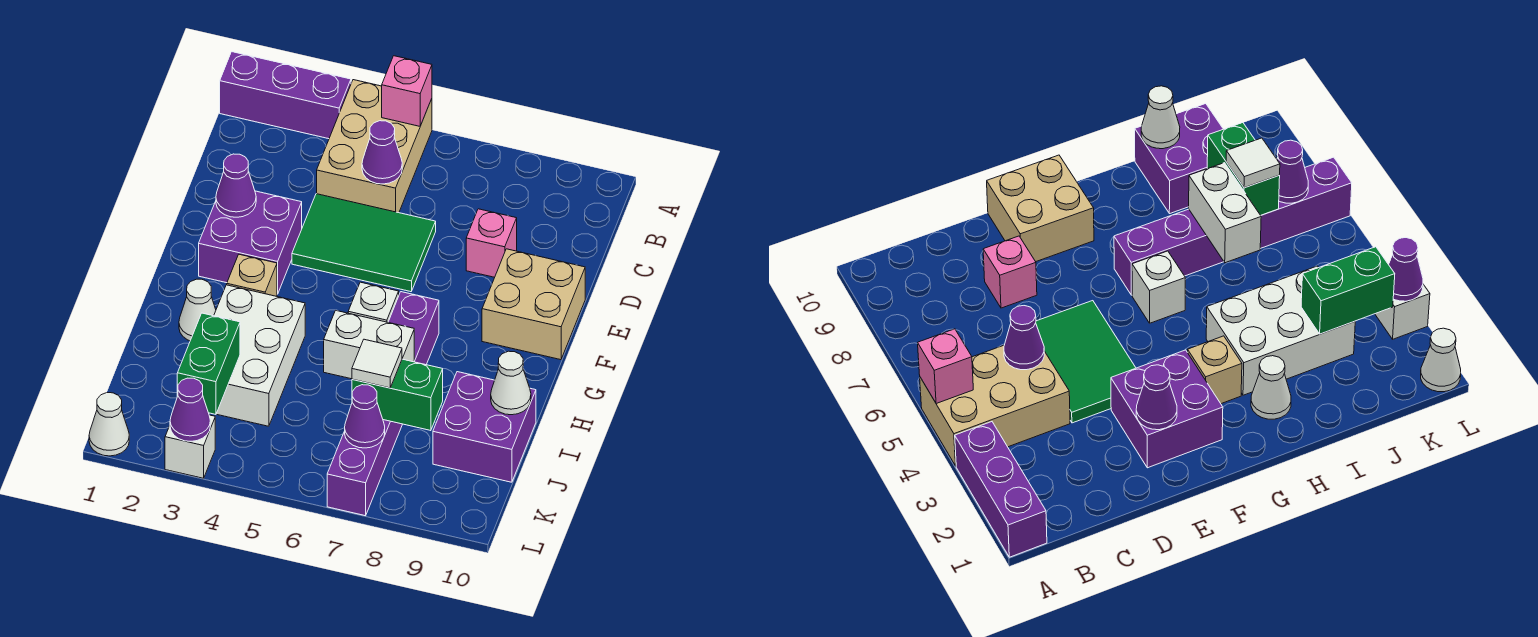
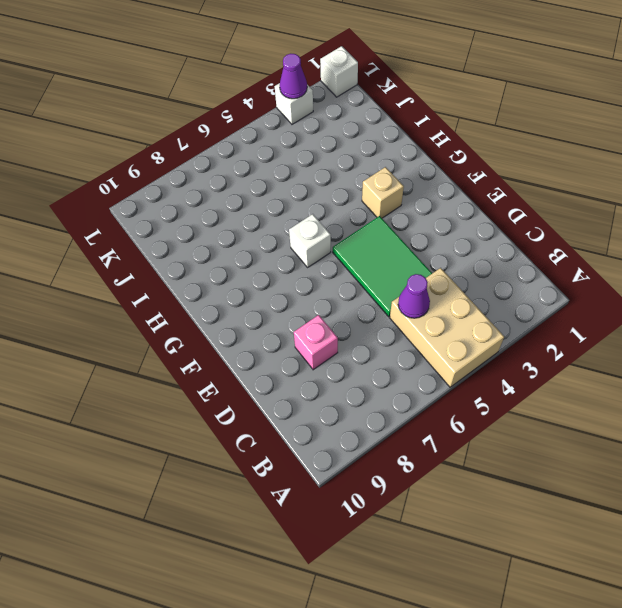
green 2x3 tile [333,216,432,317] -> green 2x3 tile turned to [292,194,436,292]
white 1x1 brick [320,46,358,97] -> white 1x1 cone [89,393,129,456]
none -> purple 1x3 brick [220,52,351,139]
none -> purple 2x2 brick [199,191,302,294]
none -> tan 2x2 brick [482,249,585,360]

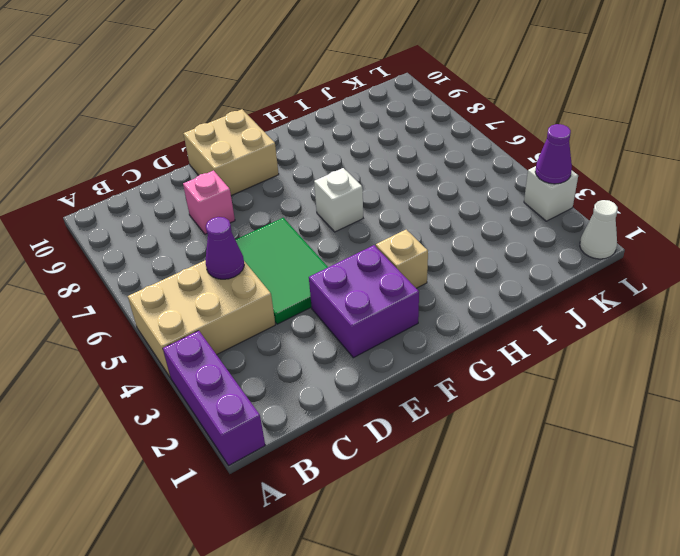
none -> purple 1x6 brick [327,292,439,516]
none -> white 1x1 cone [179,279,216,341]
none -> white 2x3 brick [214,285,305,426]

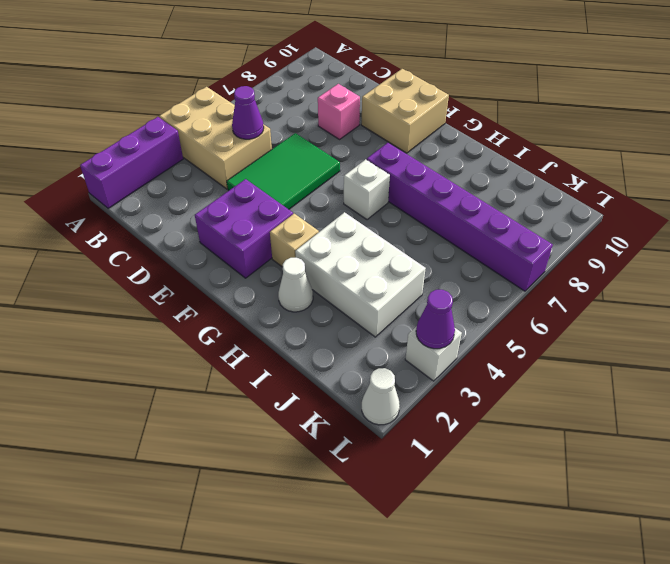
none -> purple 2x2 brick [433,372,536,482]
none -> pink 1x1 brick [382,56,432,126]
none -> purple 1x1 cone [216,154,256,217]

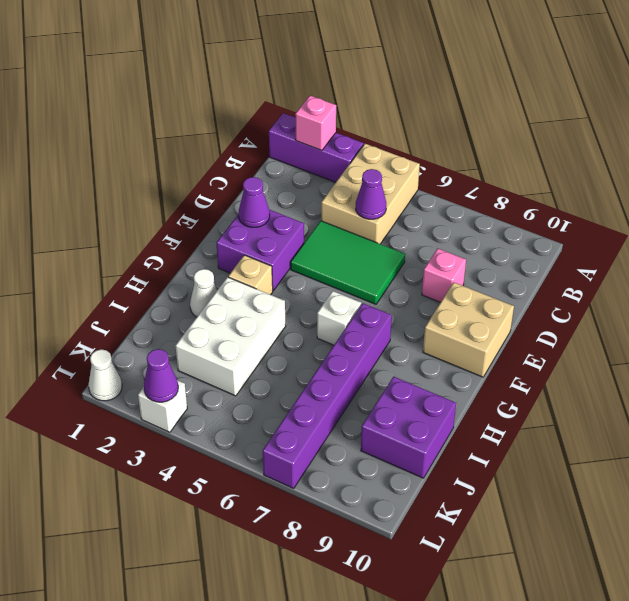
pink 1x1 brick [295,96,336,151] -> pink 1x1 brick moved to [382,56,432,126]
none -> white 1x2 brick [324,311,414,379]
none -> white 1x1 cone [491,351,531,415]
none -> green 1x2 brick [177,313,240,414]

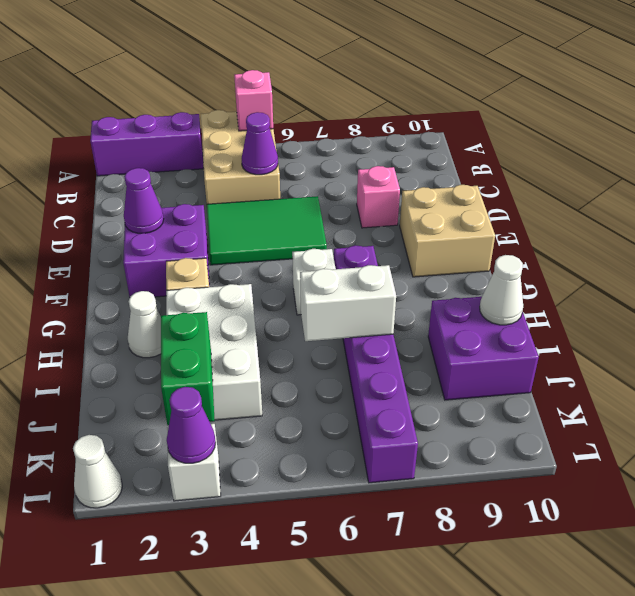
none -> green 1x2 brick [352,359,443,431]
none -> purple 1x1 cone [345,385,385,448]
none -> white 1x1 tile [352,339,402,388]

